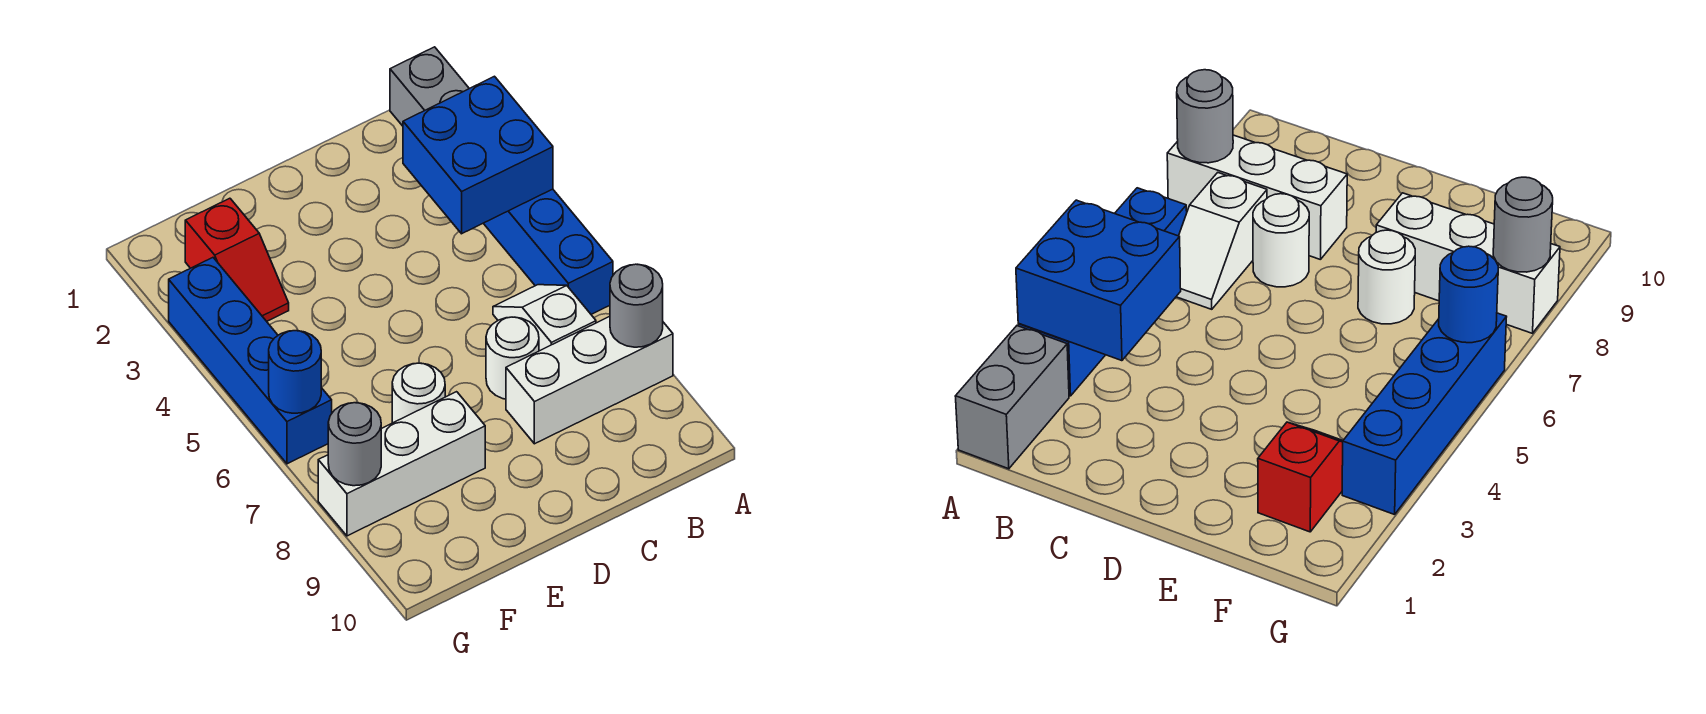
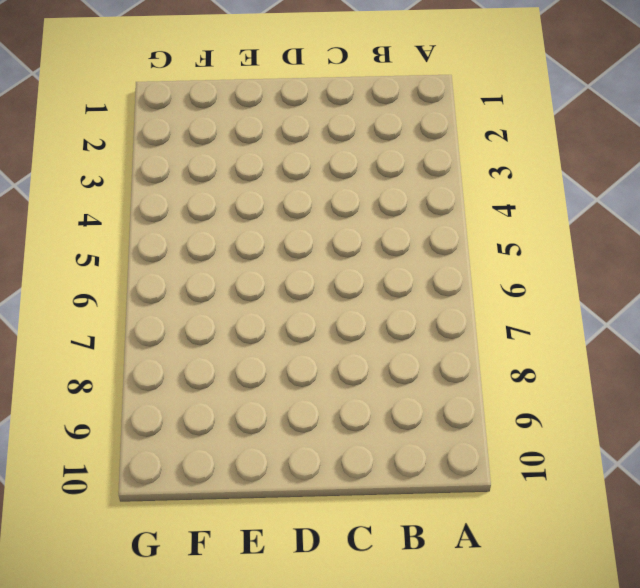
none -> grey 1x2 brick [390,47,469,126]
none -> blue 1x4 brick [483,189,613,314]
none -> white 1x3 brick [506,316,673,444]

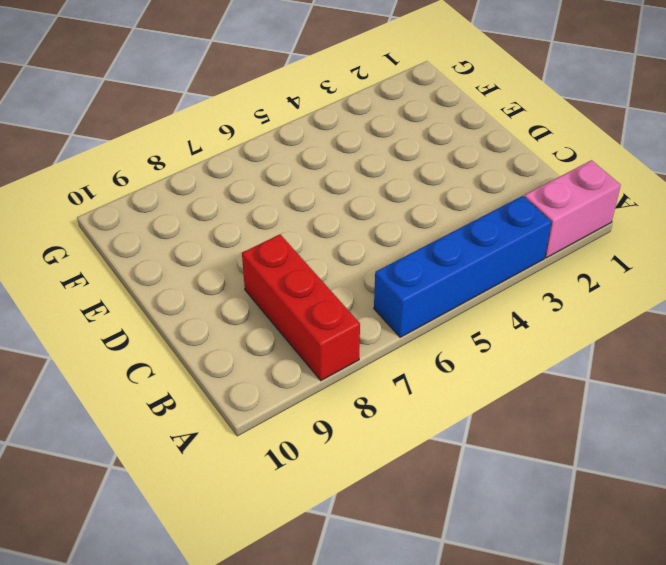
pink 1x2 brick [524,160,621,258] -> grey 1x2 brick [390,47,469,126]
red 1x3 brick [242,234,360,380] -> white 1x3 brick [506,316,673,444]
none -> white 1x2 slope [493,285,596,351]
none -> white 1x1 round brick [486,317,539,399]
none -> white 1x1 round brick [392,363,445,423]

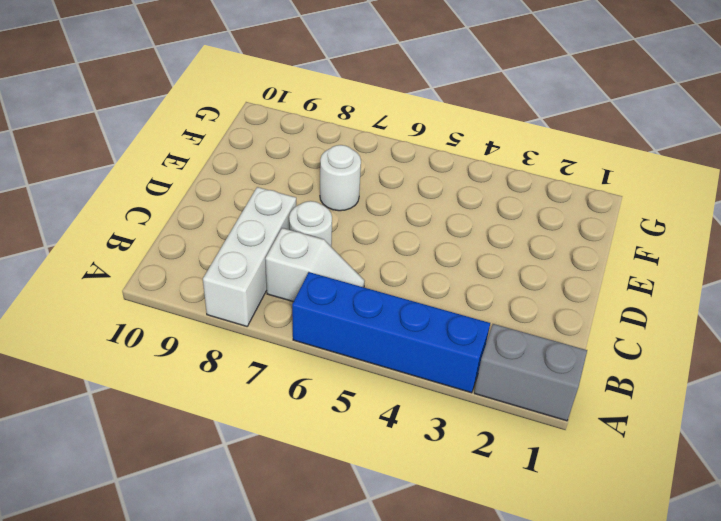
none -> white 1x3 brick [318,392,485,536]
none -> red 1x2 slope [185,198,289,321]
none -> blue 1x4 brick [169,258,332,464]

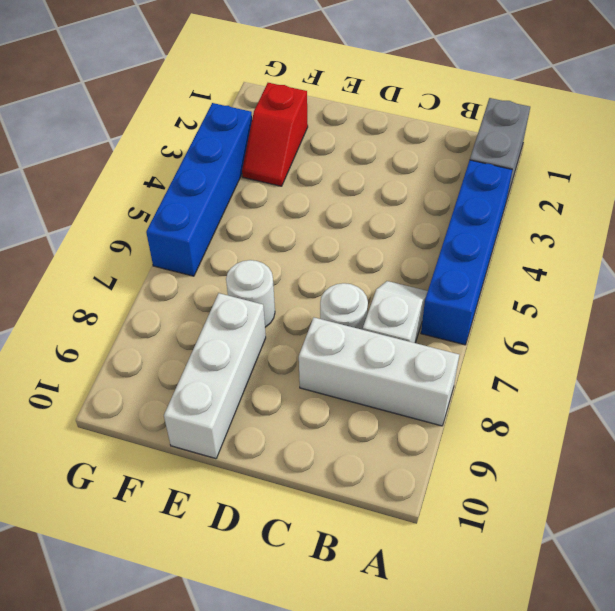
white 1x3 brick [164,293,266,459] -> white 1x3 brick turned to [318,392,485,536]
none -> blue 2x2 brick [403,76,553,234]
none -> grey 1x1 round brick [610,264,663,347]
none -> blue 1x1 round brick [269,331,321,413]

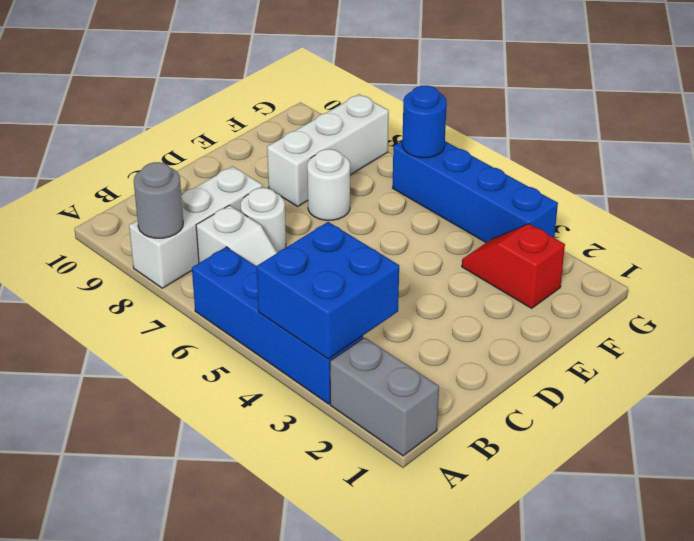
none -> grey 1x1 round brick [328,403,381,486]

